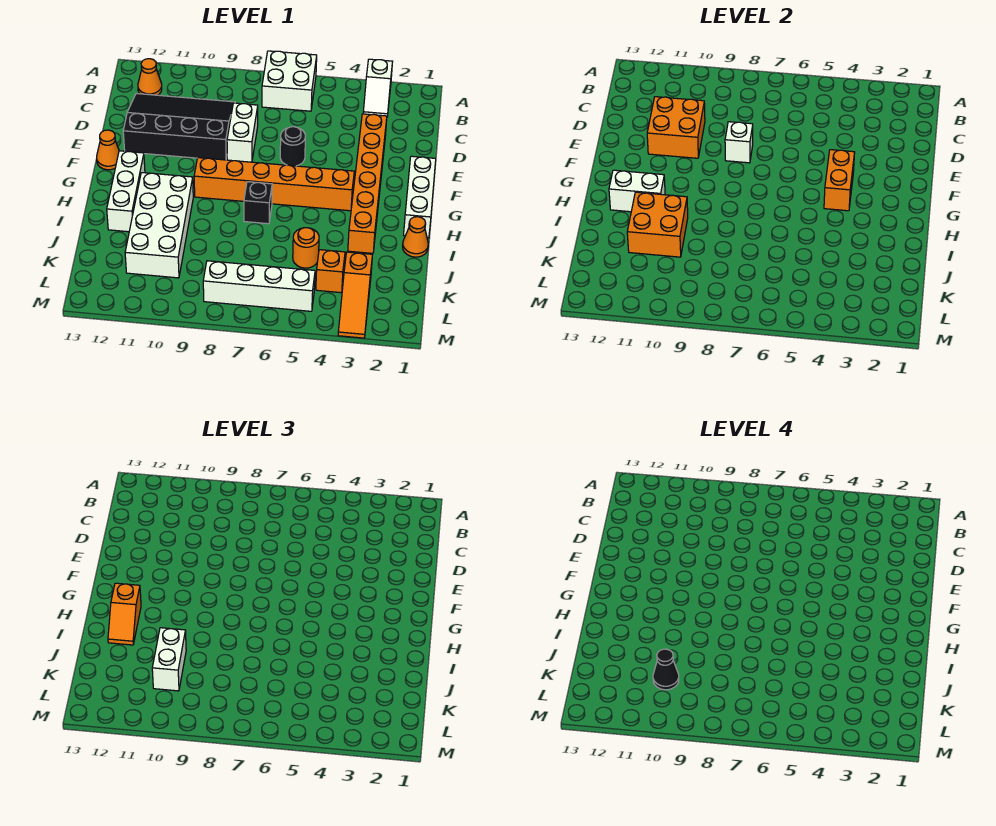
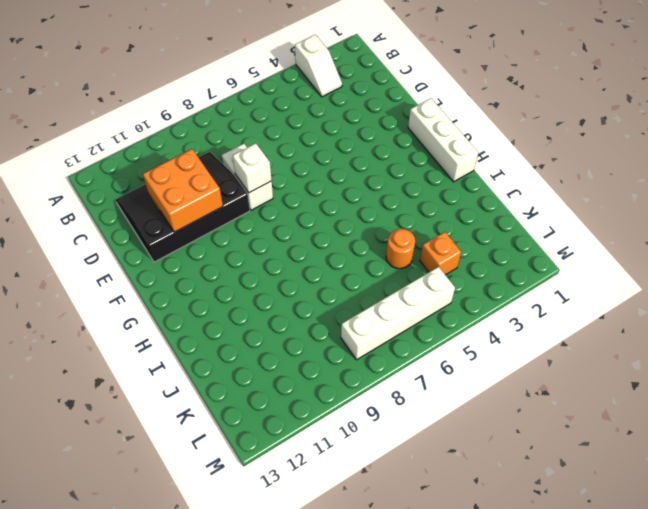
none -> white 2x2 brick [262,51,317,111]
none -> orange 1x1 cone [138,59,162,95]
none -> orange 1x6 brick [348,114,387,253]

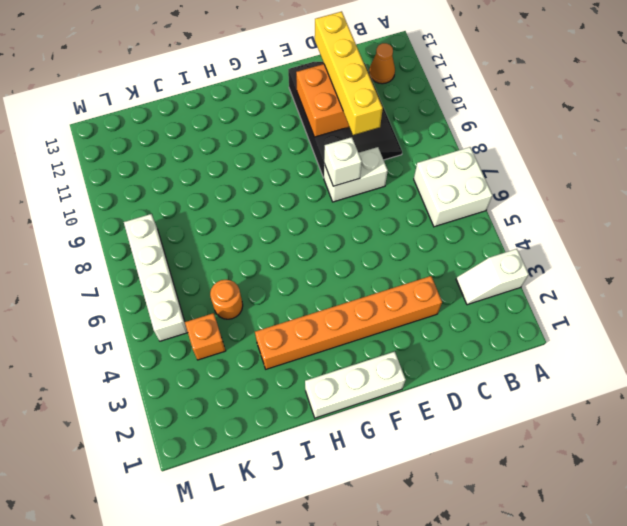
yellow 1x4 brick [315,11,383,135] -> none
none -> black 1x1 round brick [280,127,305,166]
none -> orange 1x1 cone [97,130,119,170]
none -> orange 1x6 brick [194,158,354,211]

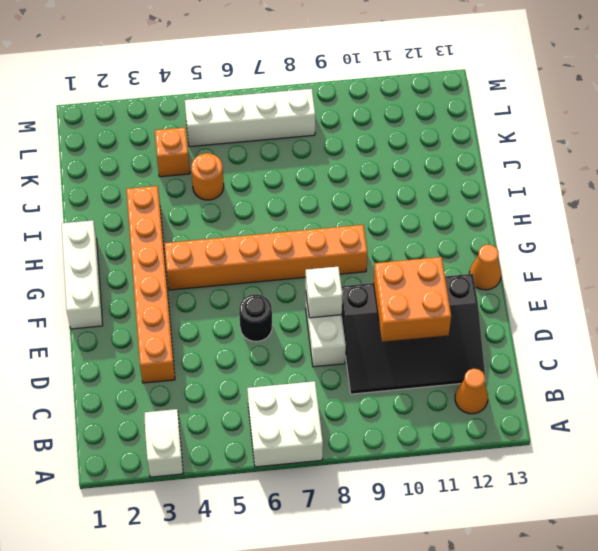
none -> white 1x3 brick [107,151,145,232]
none -> black 1x1 brick [244,182,272,224]
none -> white 2x4 brick [125,173,193,278]

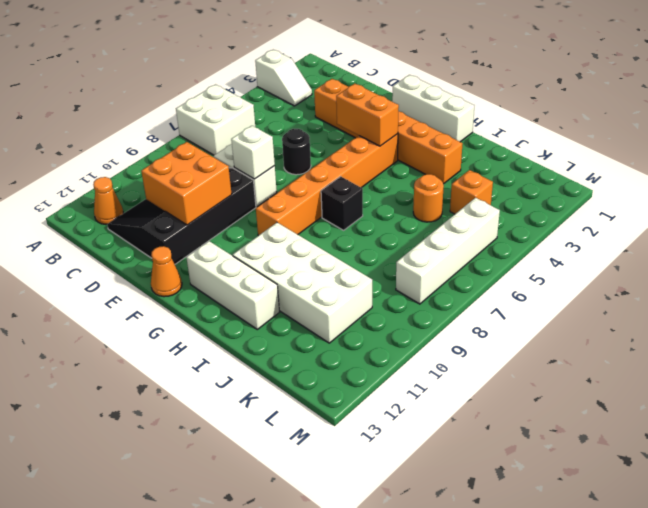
none -> orange 1x1 cone [403,217,428,257]
none -> orange 1x3 slope [338,252,372,338]
none -> white 1x2 brick [609,170,665,212]

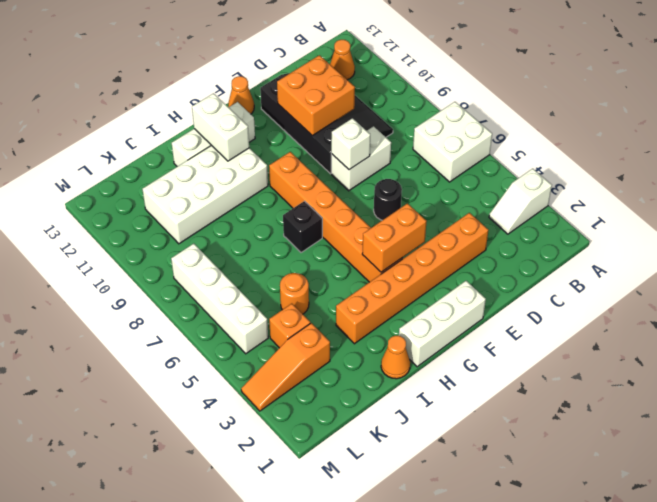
none -> orange 2x2 brick [627,192,688,257]
none -> orange 1x2 slope [108,583,141,645]
none -> white 1x2 brick [152,628,186,691]

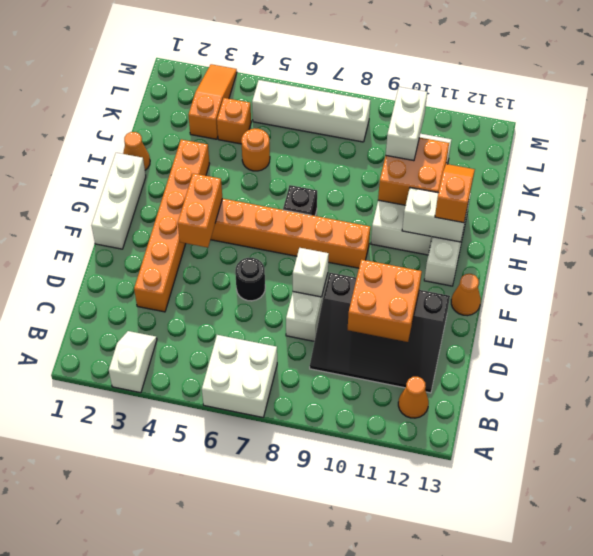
none -> black 1x1 cone [653,649,679,690]

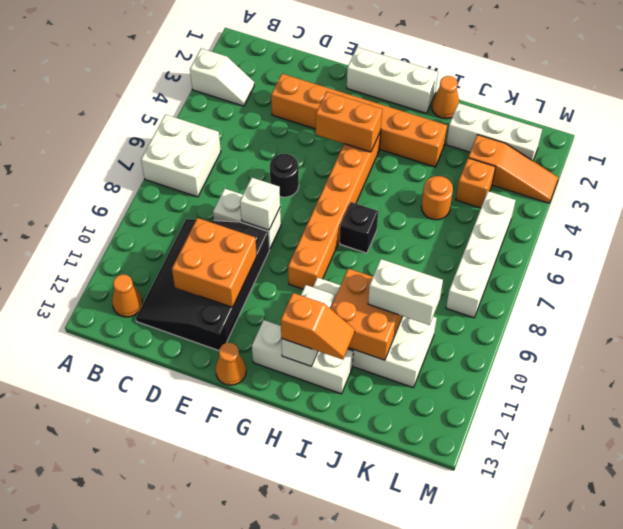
white 1x3 brick [446,103,542,161] -> none
none -> black 1x1 cone [653,649,679,690]

